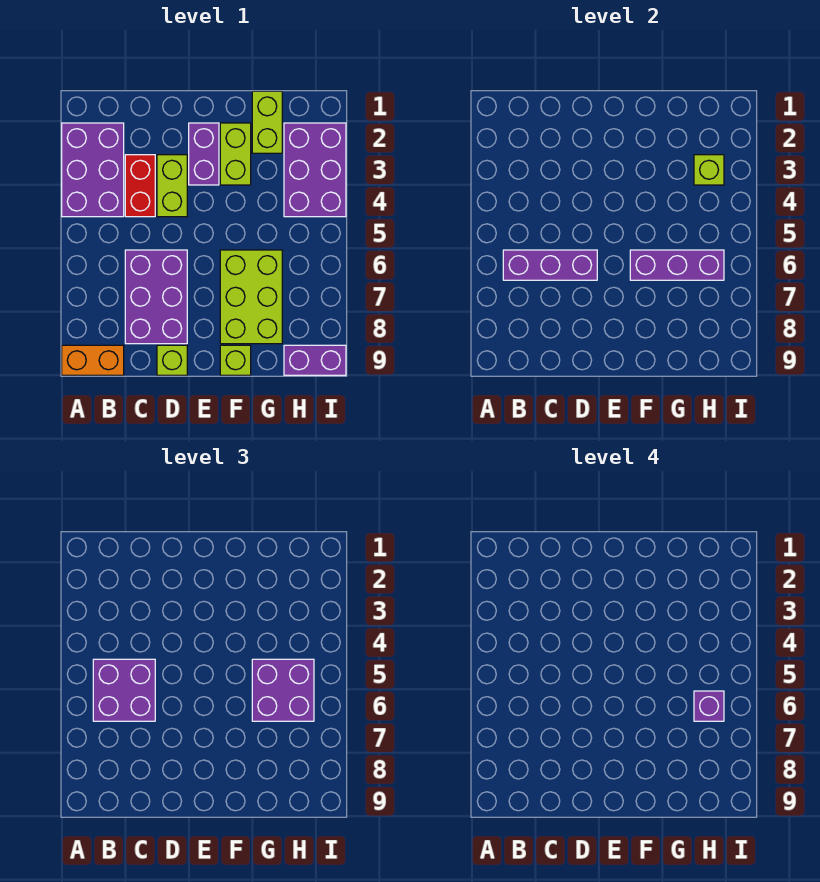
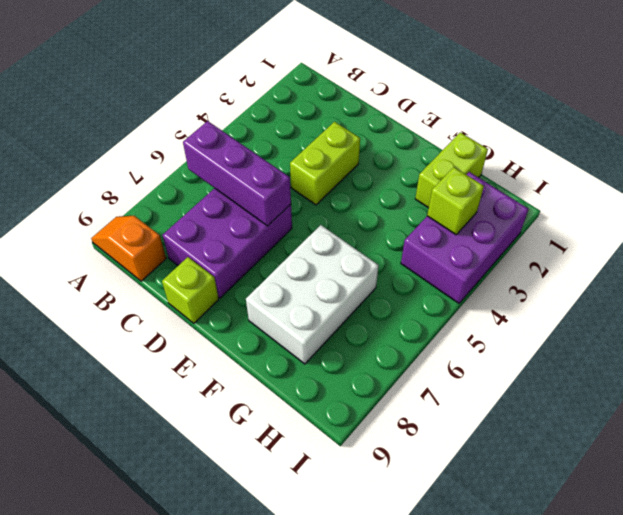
orange 1x2 slope [91,216,166,281] -> orange 1x2 brick [62,345,124,375]
white 2x3 brick [246,225,378,364] -> lime 2x3 brick [220,250,282,344]
none -> purple 2x3 brick [62,123,124,217]
none -> red 1x2 brick [125,155,155,217]
none -> purple 1x2 brick [189,123,219,185]

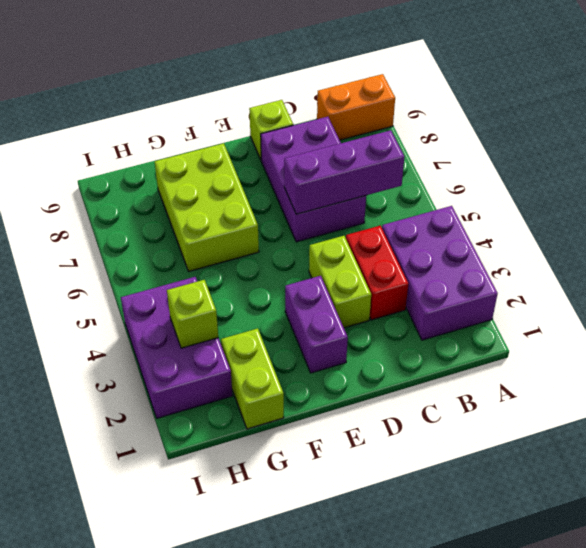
none -> lime 1x2 brick [220,123,251,185]
none -> lime 1x1 brick [220,345,251,375]
none -> purple 1x2 brick [284,345,346,375]

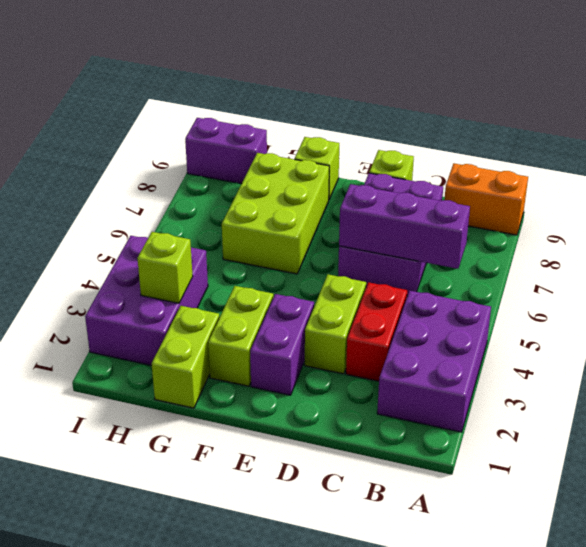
none -> purple 1x3 brick [630,250,724,280]
none -> purple 2x2 brick [93,659,155,721]
none -> purple 2x2 brick [252,659,314,721]

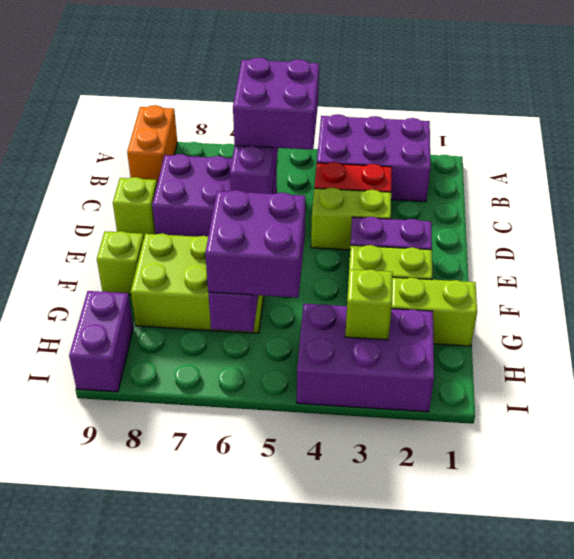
none -> purple 1x1 brick [694,691,724,721]

